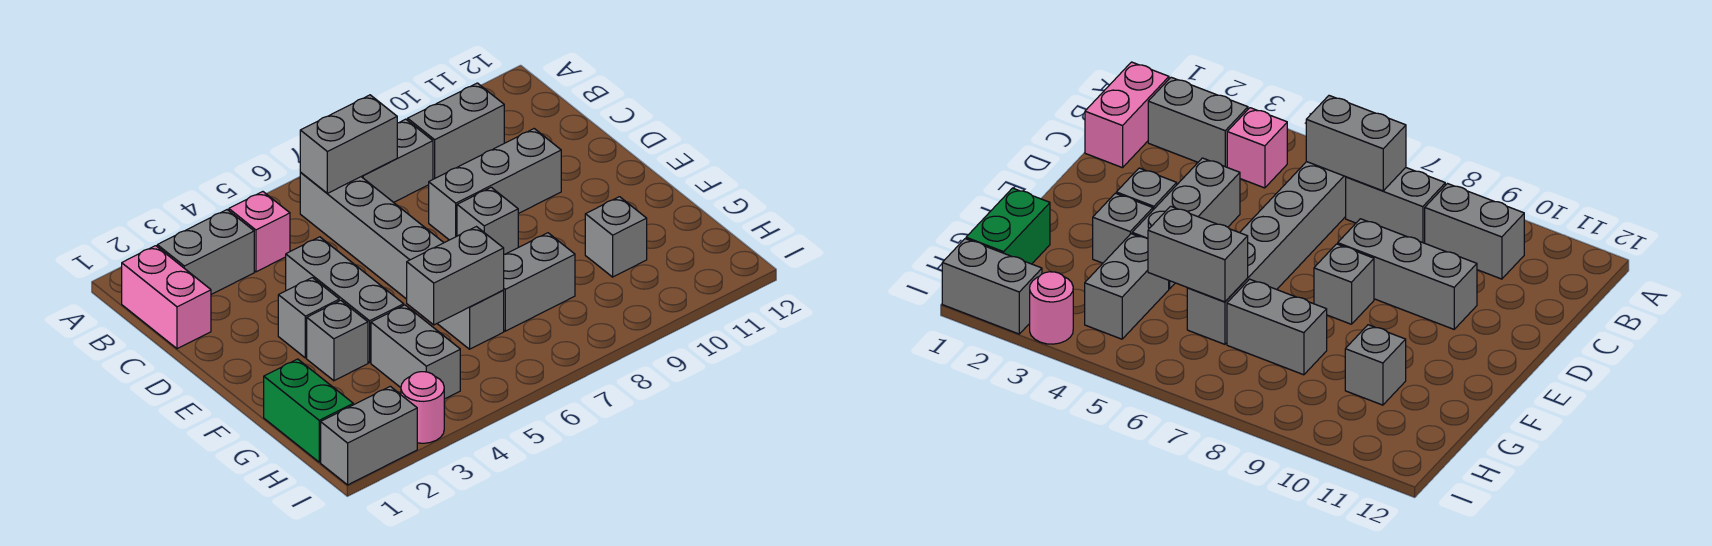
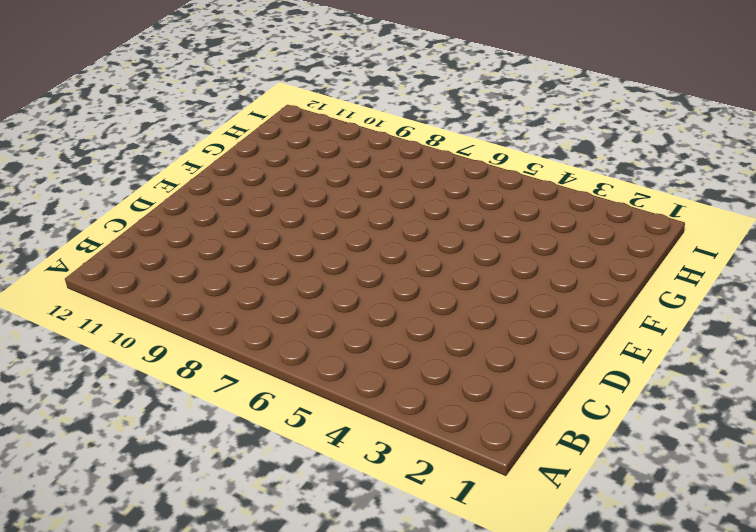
none -> pink 1x2 brick [122,246,211,349]
none -> grey 1x2 brick [157,210,254,294]
none -> pink 1x1 brick [229,192,290,272]

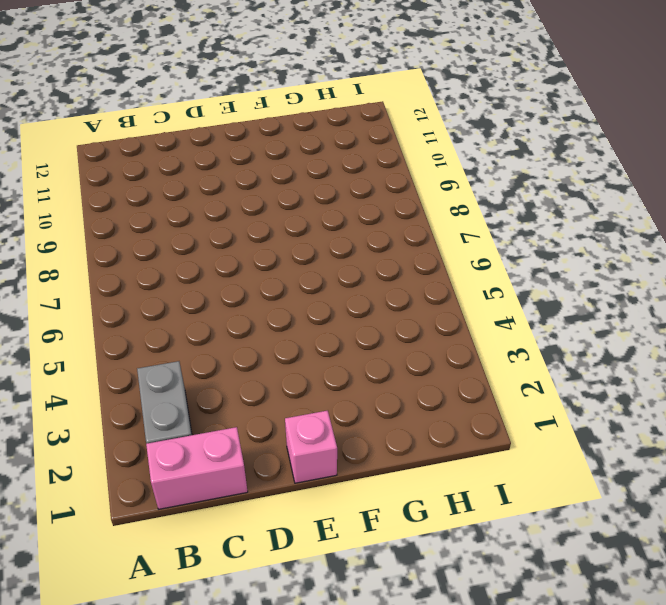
pink 1x1 brick [285,411,337,483] -> pink 1x1 brick moved to [229,192,290,272]
none -> grey 1x6 brick [300,173,504,349]
none -> grey 1x2 brick [361,119,433,202]
none -> grey 1x2 brick [408,83,504,179]

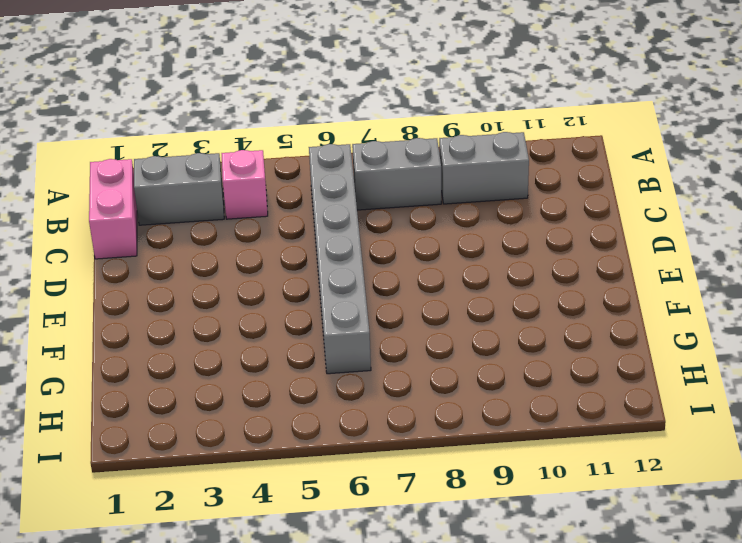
none -> grey 1x3 brick [286,237,404,363]
none -> grey 1x3 brick [429,129,561,240]
none -> grey 1x1 brick [278,278,339,358]

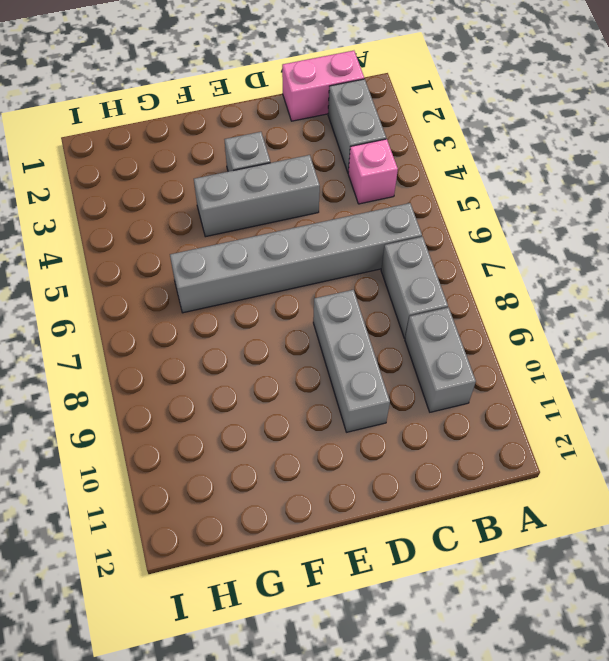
none -> grey 1x1 brick [457,187,518,254]
none -> grey 1x1 brick [307,300,368,381]
none -> green 1x2 brick [264,359,353,462]

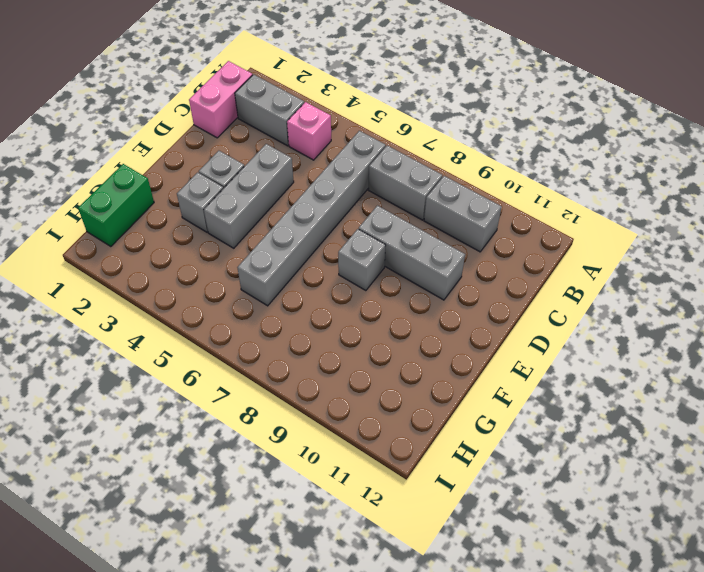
none -> grey 1x2 brick [371,305,460,399]
none -> grey 1x2 brick [503,233,575,331]
none -> grey 1x1 brick [585,197,647,277]

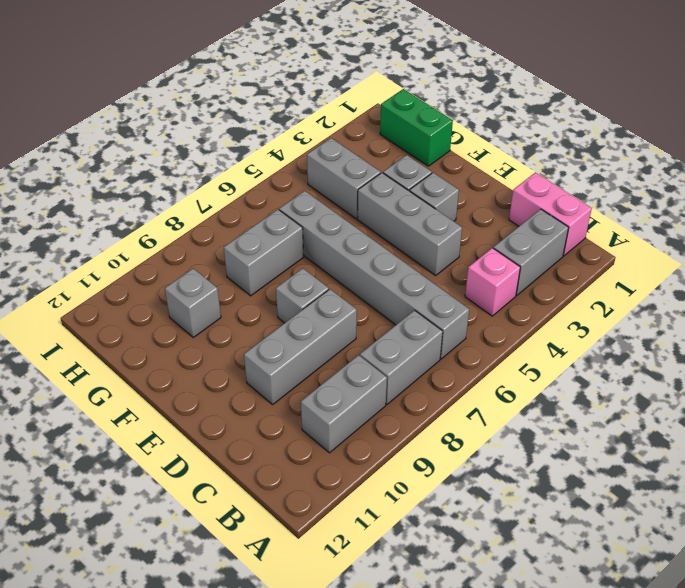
none -> grey 1x2 brick [321,386,417,485]
none -> pink 1x1 round brick [401,372,444,443]
none -> grey 1x2 brick [300,95,397,193]

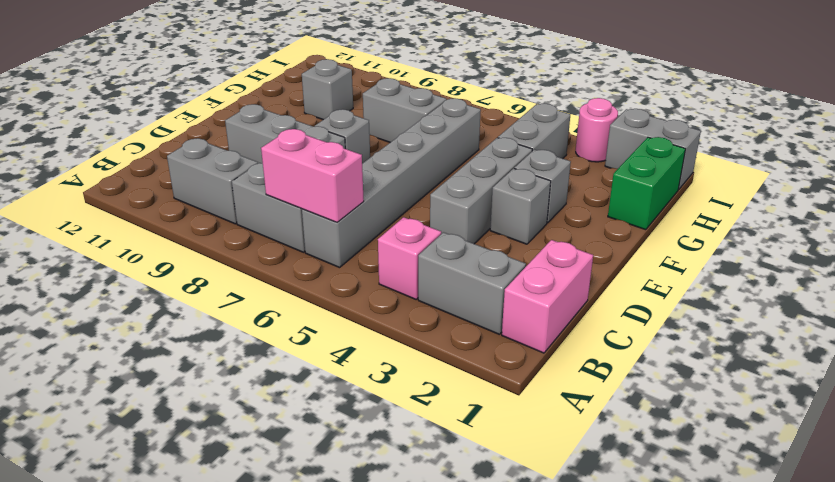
pink 1x2 brick [261,129,364,222] -> grey 1x2 brick [300,95,397,193]
none -> grey 1x2 brick [407,227,504,325]

